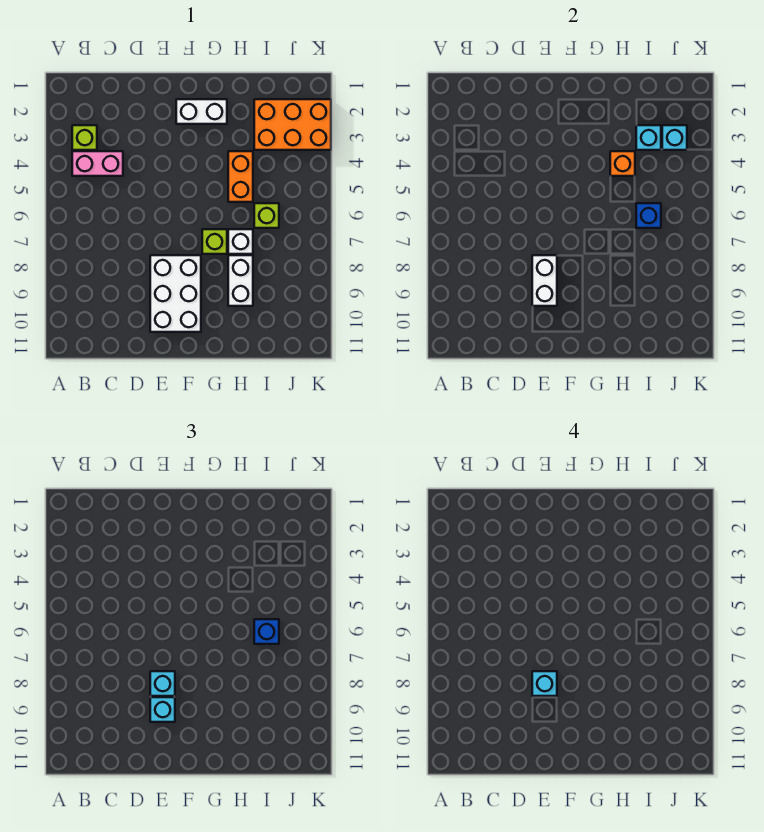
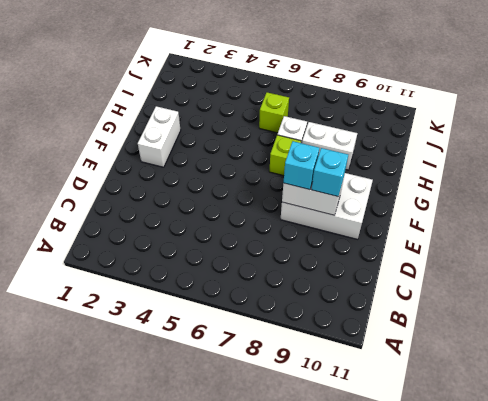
none -> lime 1x1 brick [72,125,97,150]
none -> pink 1x2 brick [72,151,123,176]
none -> orange 1x2 brick [228,151,253,202]

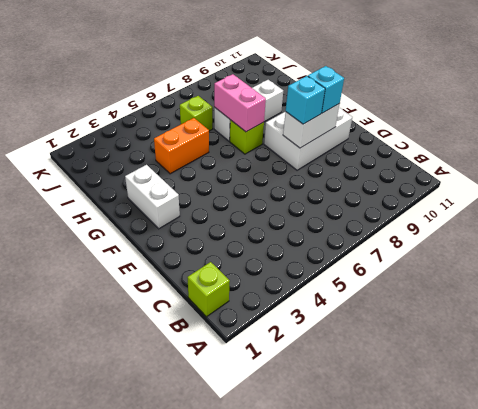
lime 1x1 brick [187,262,230,317] -> lime 1x1 brick moved to [72,125,97,150]
pink 1x2 brick [214,74,266,132] -> pink 1x2 brick moved to [72,151,123,176]
none -> orange 2x3 brick [254,99,331,150]
none -> orange 1x1 brick [610,151,635,176]
none -> cyan 1x1 brick [636,125,661,150]

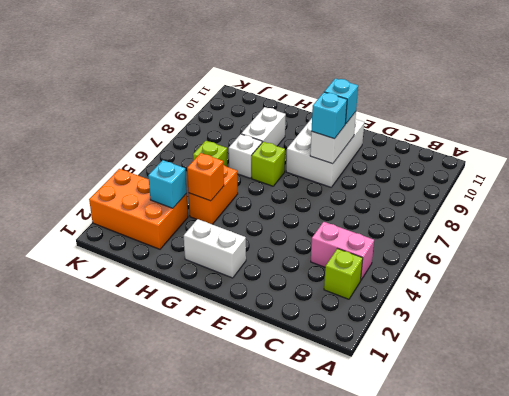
none -> blue 1x1 brick [636,203,661,228]
none -> cyan 1x1 brick [662,125,687,150]
none -> blue 1x1 brick [254,619,279,644]

